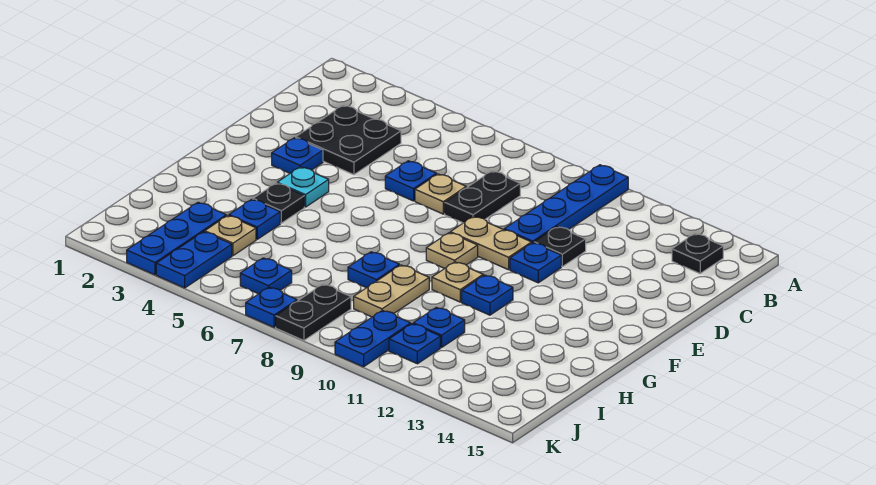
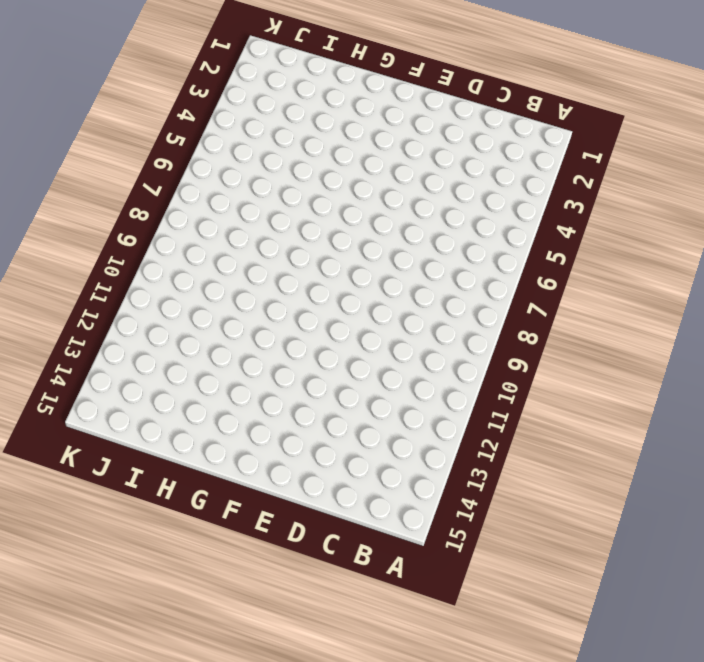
none -> blue 1x4 plate [504,165,628,243]
none -> black 1x1 plate [672,234,723,274]
none -> black 2x2 plate [296,105,401,175]

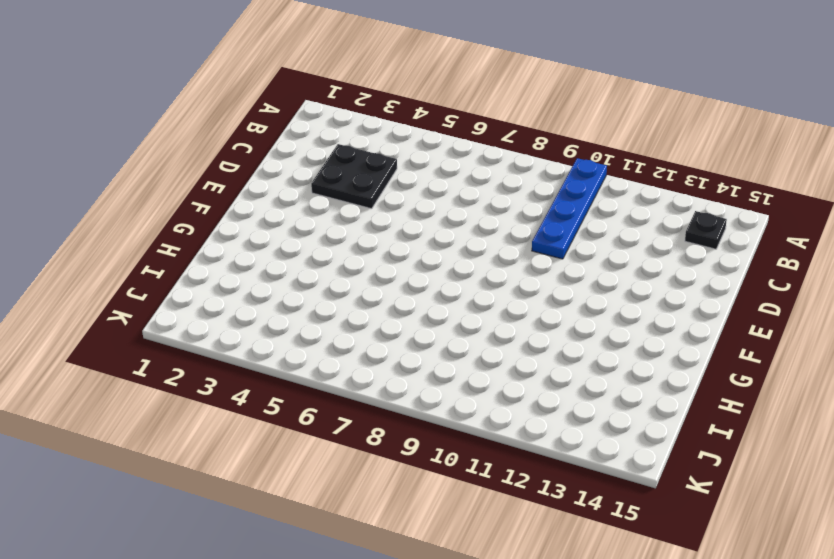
none -> black 1x2 plate [445,171,520,223]
none -> blue 1x1 plate [385,161,437,201]
none -> tan 1x1 plate [415,174,466,214]

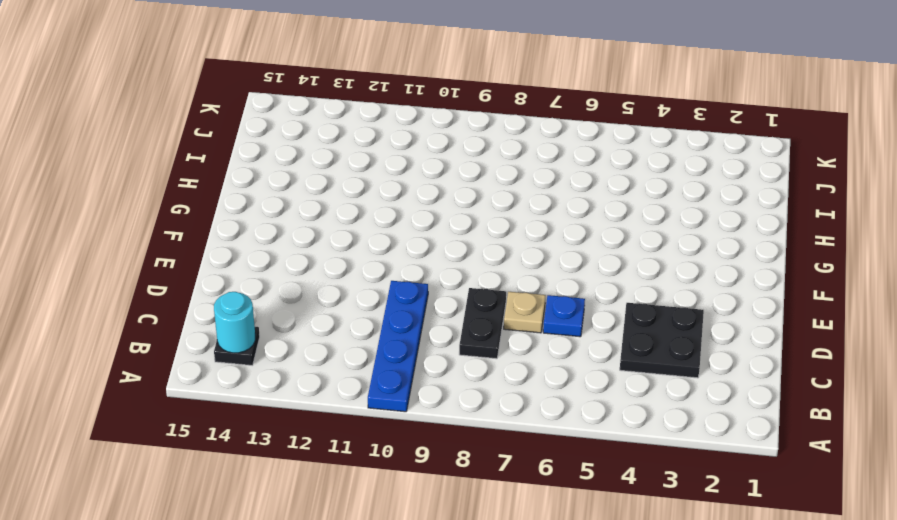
cyan 1x1 round brick [214,292,255,353] -> none
none -> black 1x1 plate [534,227,586,267]
none -> blue 1x1 plate [272,138,323,173]
none -> tan 1x2 plate [450,216,532,270]

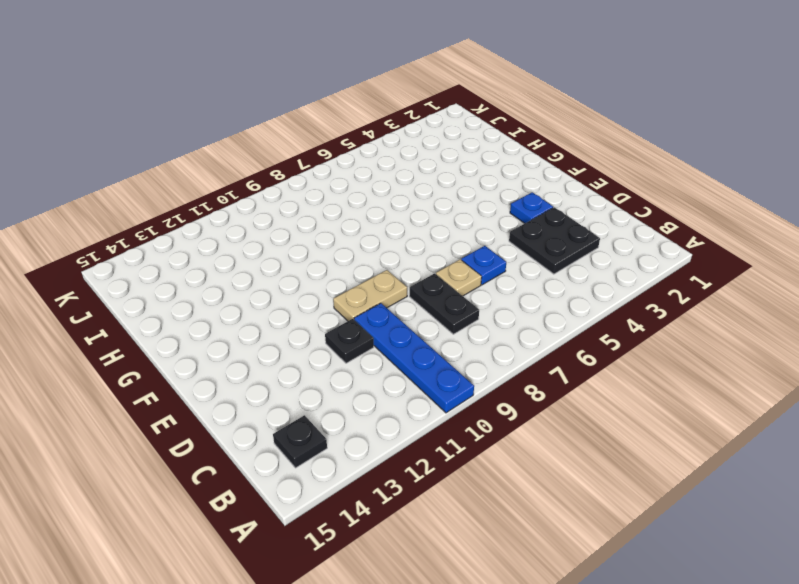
none -> blue 1x1 plate [510,243,561,283]
none -> cyan 1x1 plate [277,167,329,207]
none -> tan 1x1 plate [426,233,478,269]

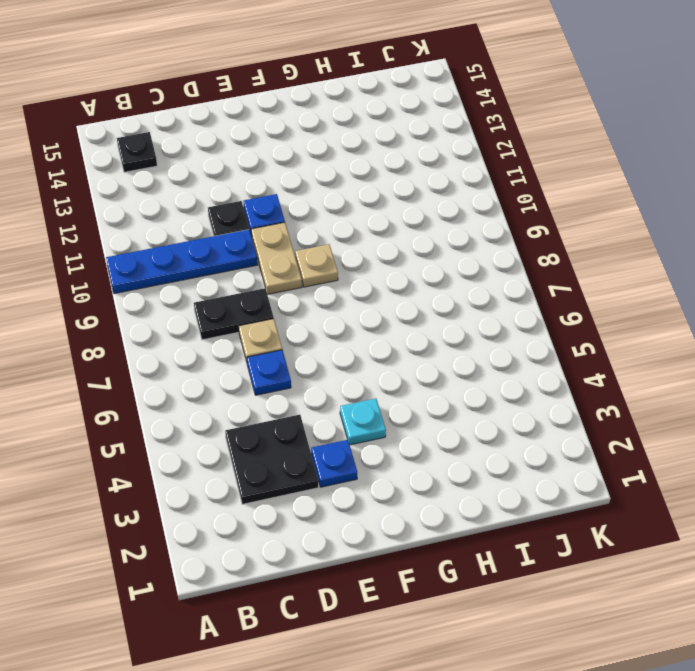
none -> black 1x1 plate [253,183,304,223]
none -> tan 1x1 plate [432,262,483,302]
none -> blue 1x1 plate [462,275,513,315]

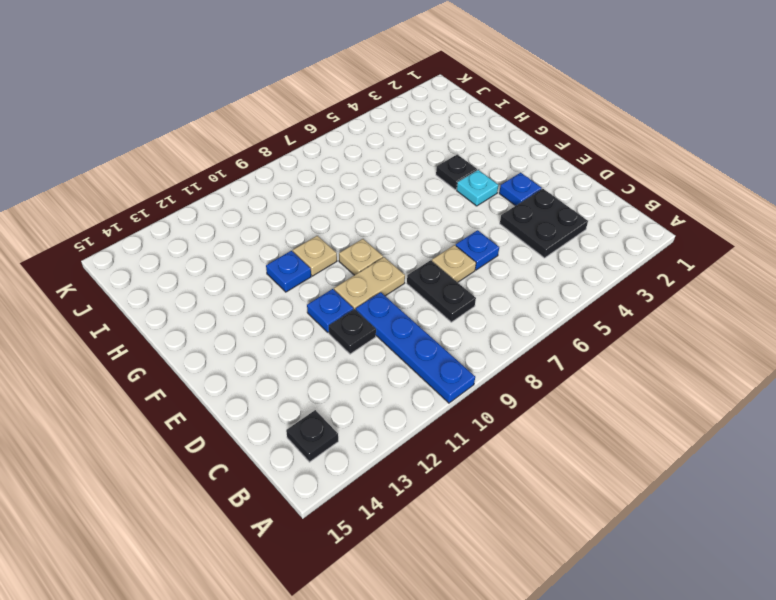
none -> blue 1x1 plate [229,199,280,239]
none -> blue 1x1 plate [348,252,399,288]
none -> tan 1x2 plate [354,265,429,317]

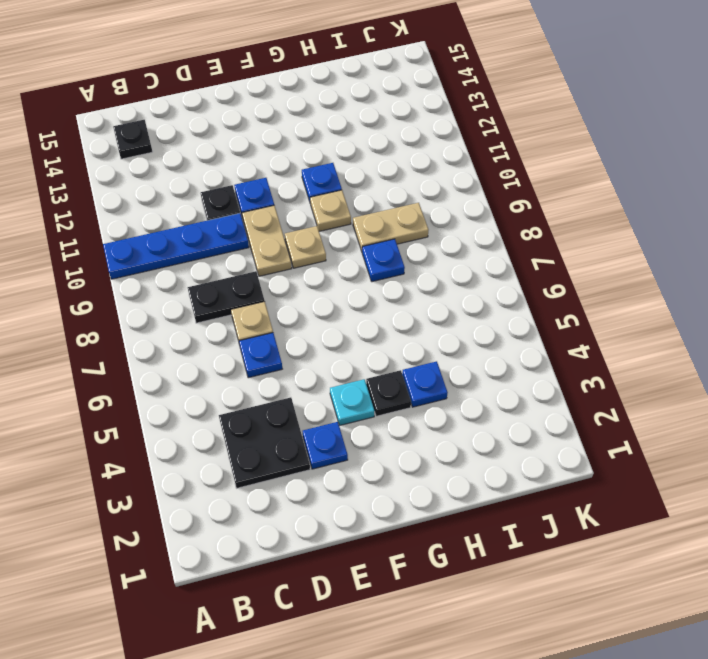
none -> blue 1x3 plate [127,202,226,275]
none -> tan 1x1 plate [205,216,256,256]
none -> blue 1x1 plate [413,307,465,348]

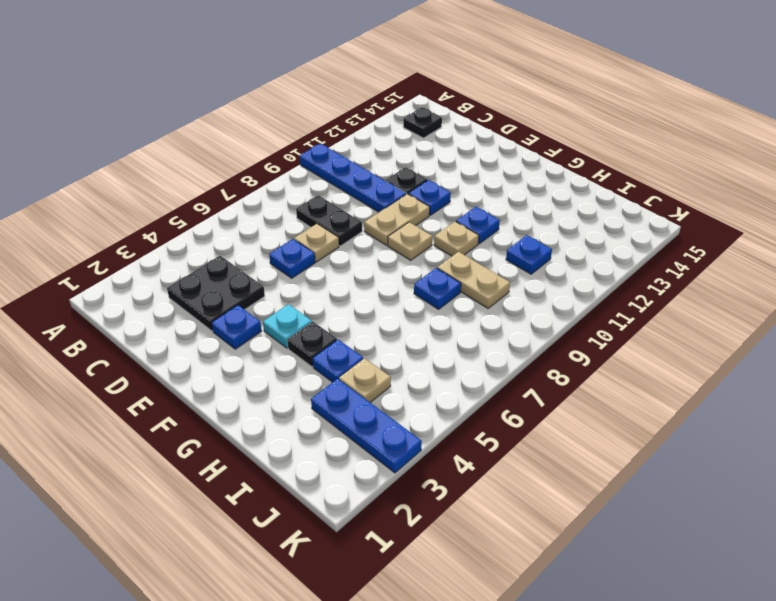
none -> blue 1x2 plate [156,232,232,288]
none -> blue 1x1 plate [240,258,292,294]
none -> black 1x2 plate [276,284,351,341]

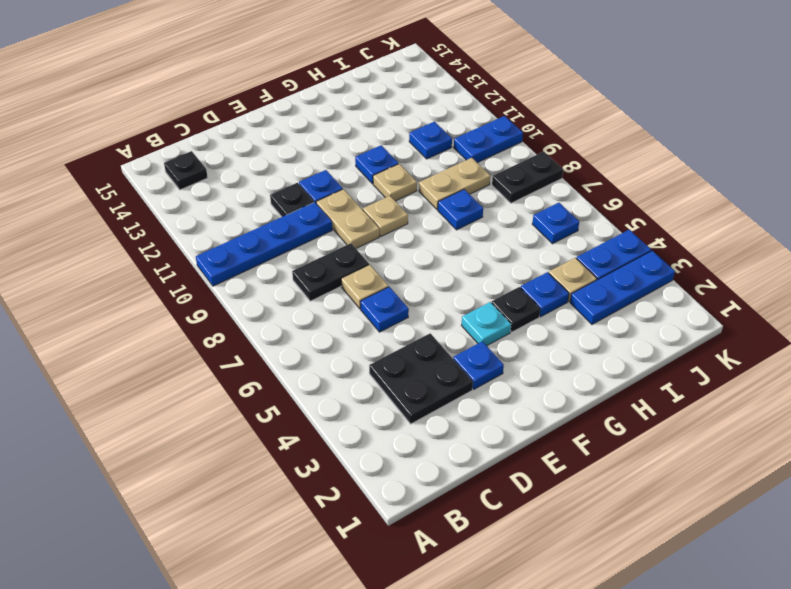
none -> blue 1x1 plate [389,324,440,364]
none -> blue 1x1 plate [246,287,297,327]

